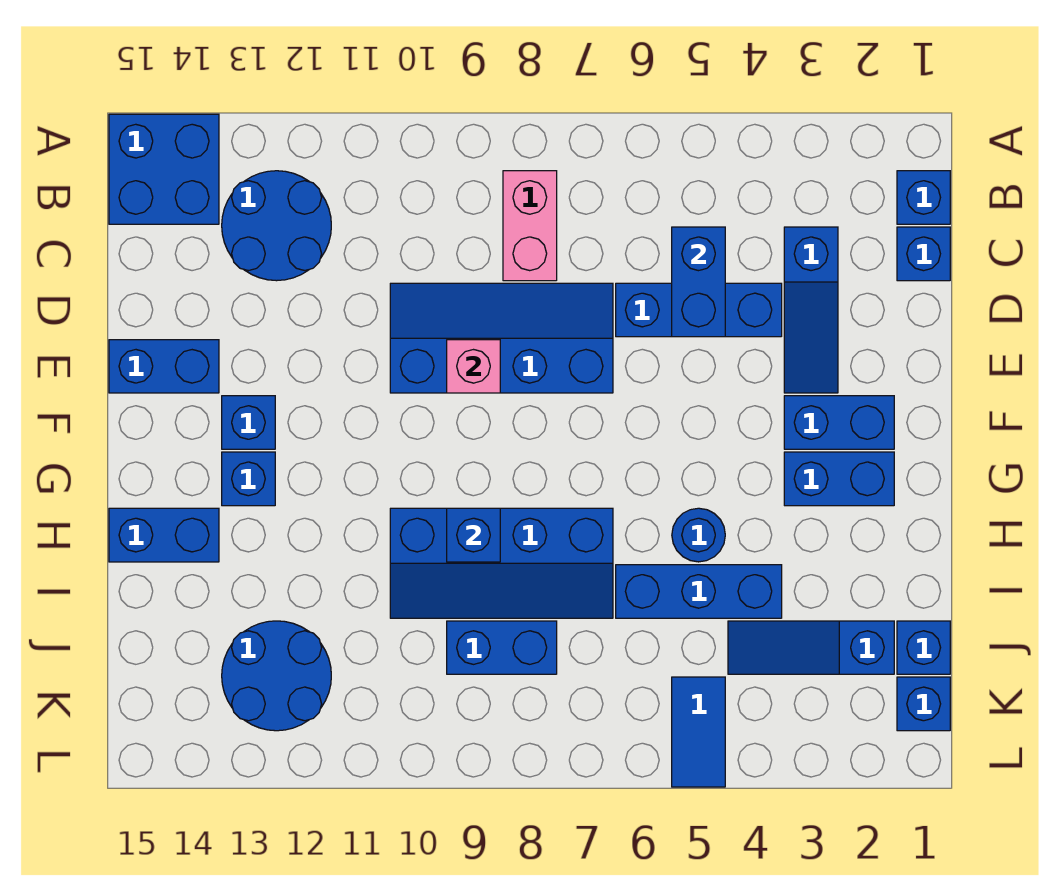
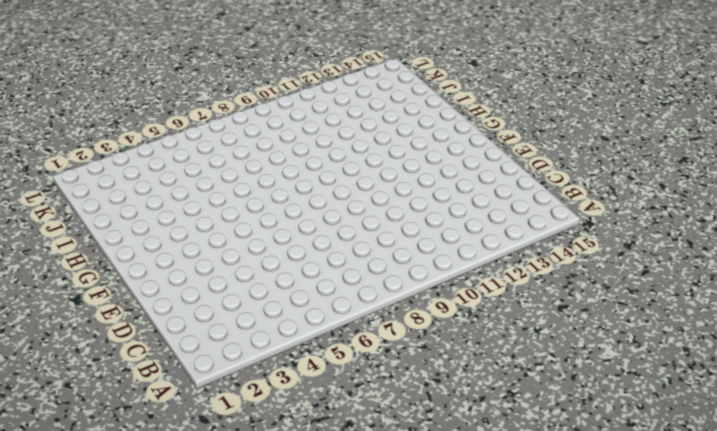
none -> blue 2x2 brick [109,114,219,224]
none -> blue 1x1 brick [897,171,950,224]
none -> pink 1x2 brick [503,171,557,281]

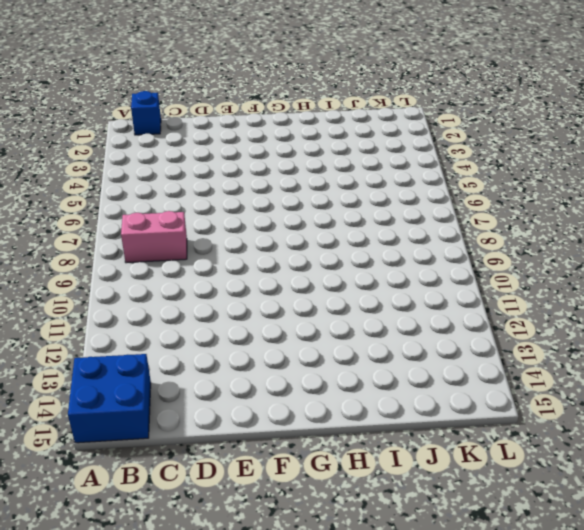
none -> blue 2x2 round brick [222,171,331,281]
none -> blue 1x1 brick [897,227,950,281]
none -> blue 1x3 slope [784,227,838,393]

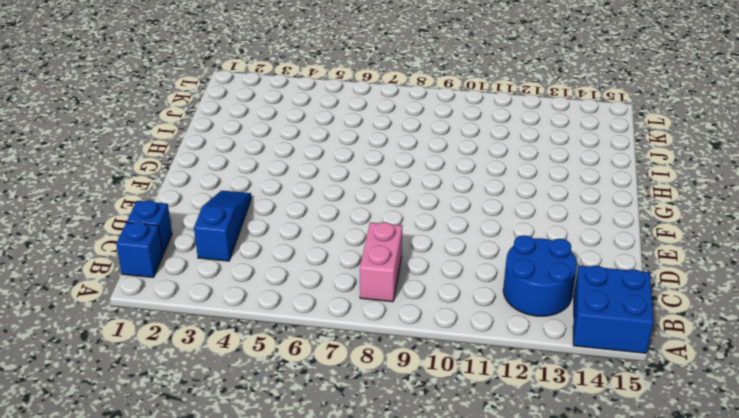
none -> blue 1x3 brick [616,283,782,337]
none -> blue 2x4 slope [390,283,613,393]
none -> blue 1x2 brick [109,340,219,393]

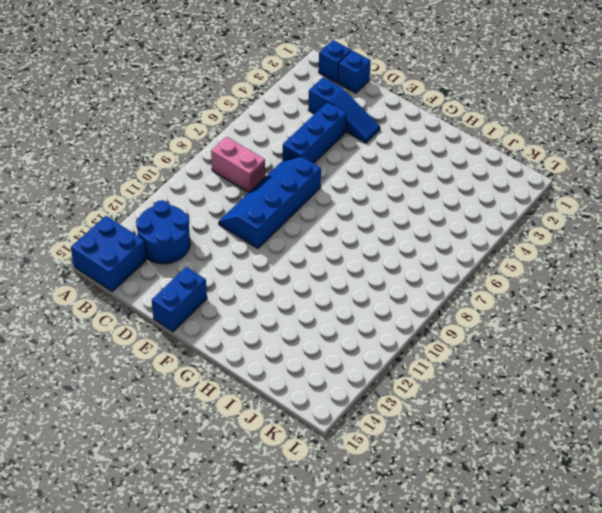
none -> blue 1x2 brick [784,396,894,449]
none -> blue 1x1 brick [222,396,275,449]
none -> blue 1x2 brick [784,452,894,506]

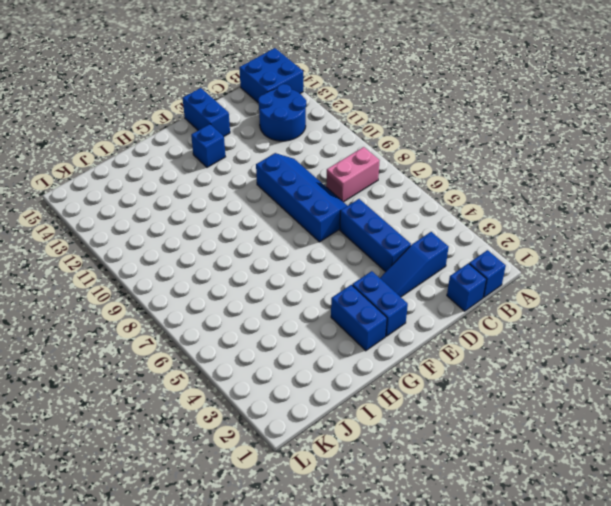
none -> blue 1x1 brick [222,452,275,506]
none -> blue 1x1 round brick [672,508,725,562]
none -> blue 2x4 slope [390,508,613,618]

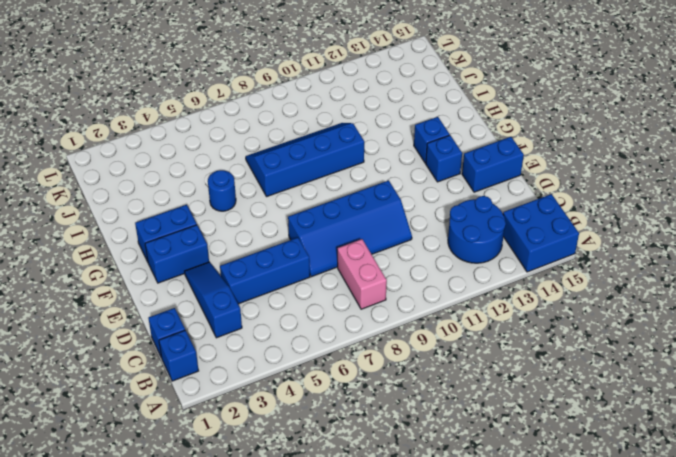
none -> blue 1x2 brick [109,508,219,562]
none -> blue 1x3 brick [616,565,782,618]
none -> blue 1x1 brick [897,621,950,674]

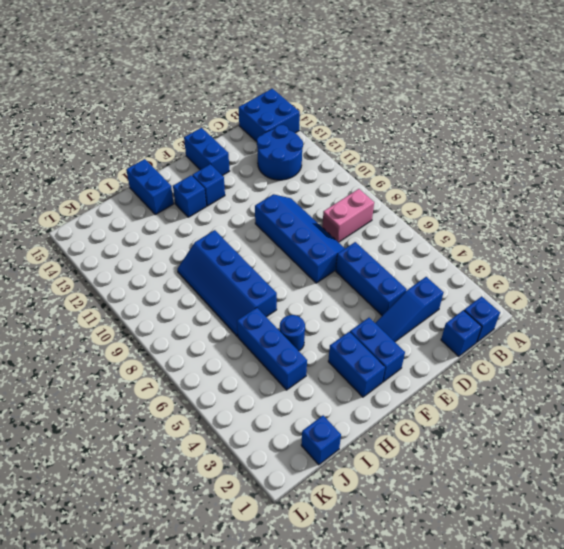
none -> blue 1x3 slope [728,621,894,674]
none -> blue 1x2 brick [447,621,557,674]
none -> blue 2x2 round brick [222,621,331,731]

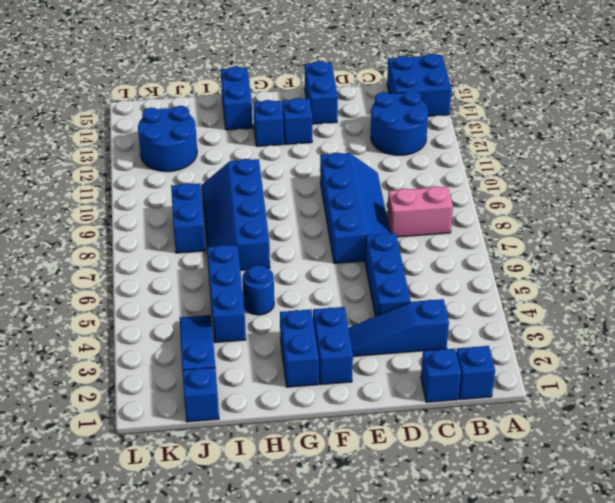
none -> blue 1x1 brick [897,677,950,731]
none -> blue 1x2 tile [672,677,725,787]
none -> blue 1x2 brick [672,227,725,337]

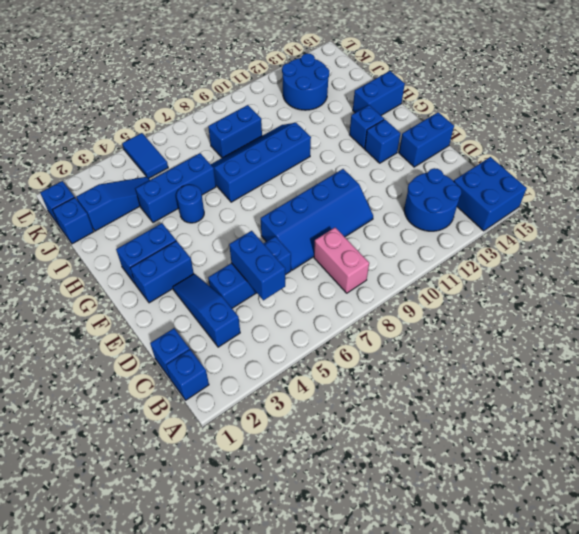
none -> pink 1x1 brick [447,340,500,393]
none -> blue 1x1 brick [447,508,500,562]

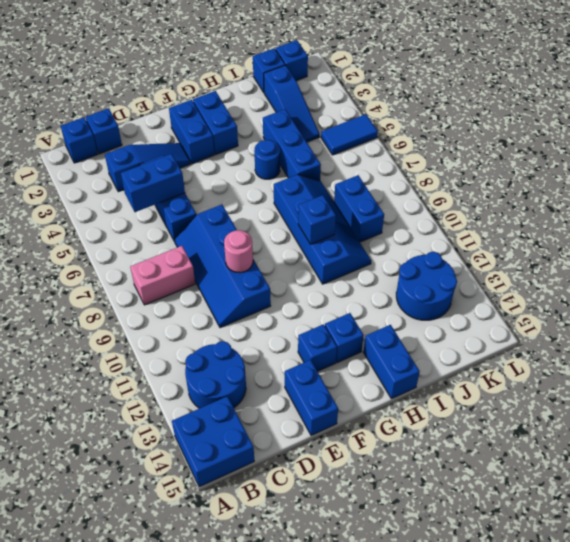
pink 1x1 round brick [224,230,253,273] -> pink 1x1 brick [447,340,500,393]

